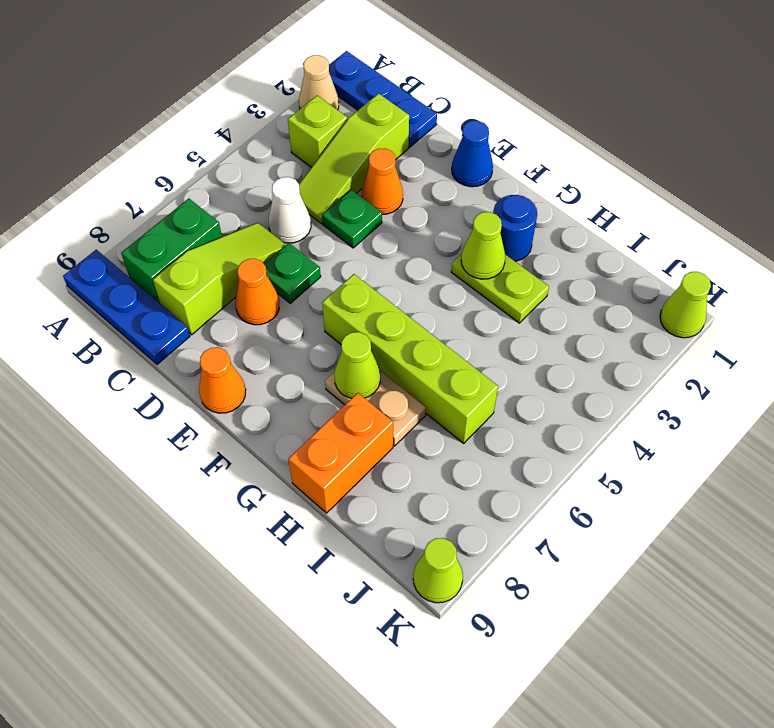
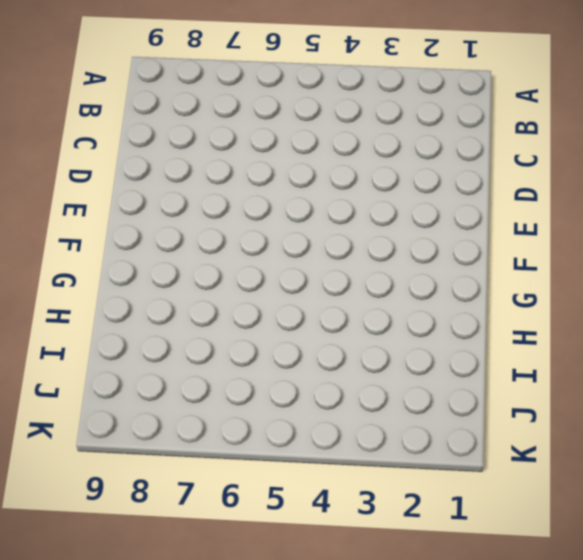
none -> blue 1x3 plate [329,51,437,147]
none -> tan 1x1 cone [299,55,339,110]
none -> blue 1x3 plate [63,250,190,364]

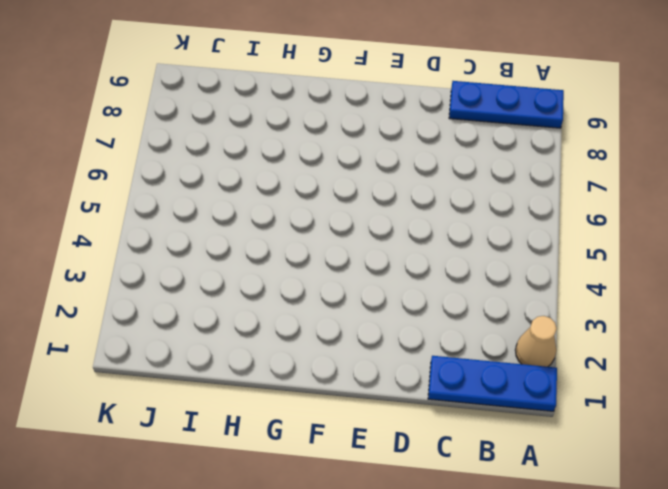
none -> lime 1x1 brick [288,96,347,168]
none -> green 1x2 brick [121,199,222,303]
none -> lime 1x3 slope [299,94,409,223]

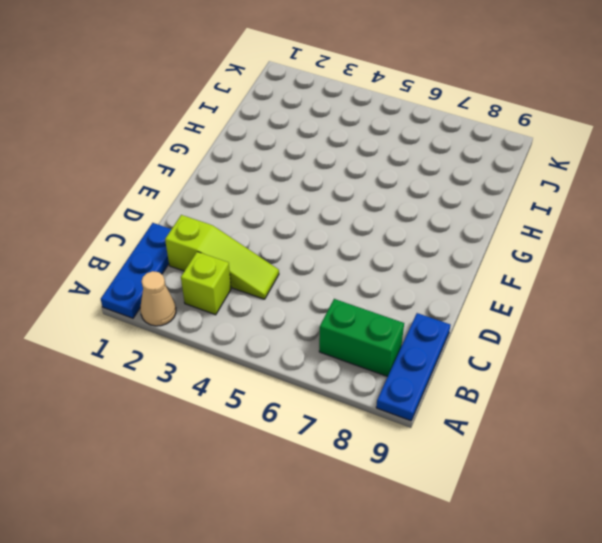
none -> white 1x1 cone [269,177,311,243]
none -> lime 1x3 slope [153,223,286,335]
none -> orange 1x1 cone [362,149,403,214]

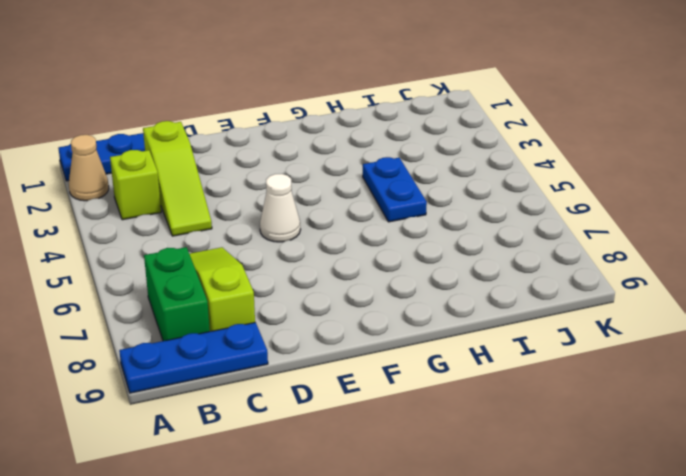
white 1x1 cone [260,174,301,242] -> white 1x1 cone moved to [269,177,311,243]
blue 1x2 plate [363,157,427,222] -> none
none -> orange 1x1 cone [362,149,403,214]
none -> green 1x1 plate [322,190,382,248]
none -> green 1x1 plate [264,243,321,303]

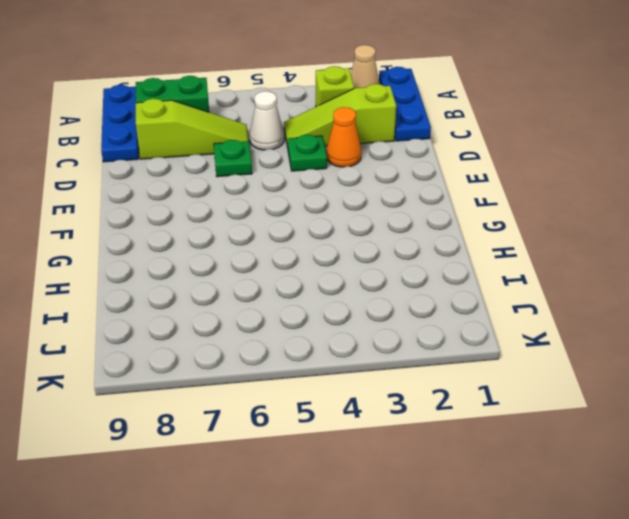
none -> orange 1x1 cone [235,259,279,325]
none -> blue 1x1 cone [452,121,493,187]
none -> orange 1x1 cone [199,347,246,413]

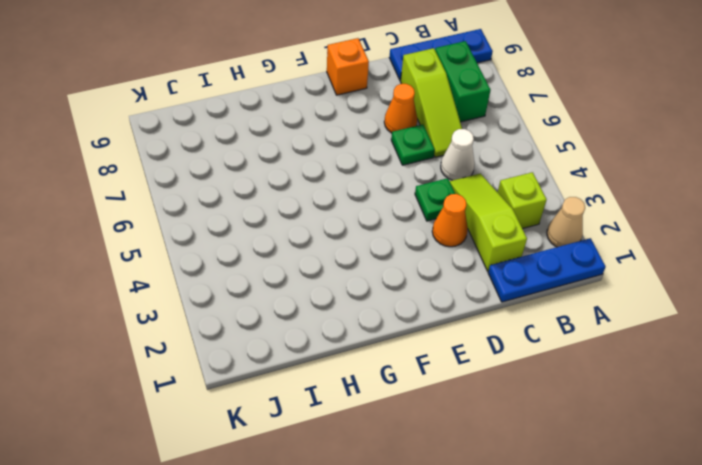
orange 1x1 brick [327,38,369,95] -> orange 1x1 cone [199,347,246,413]
none -> blue 1x1 cone [452,121,493,187]
none -> lime 1x4 brick [322,274,498,443]
none -> blue 1x1 round brick [493,195,537,261]

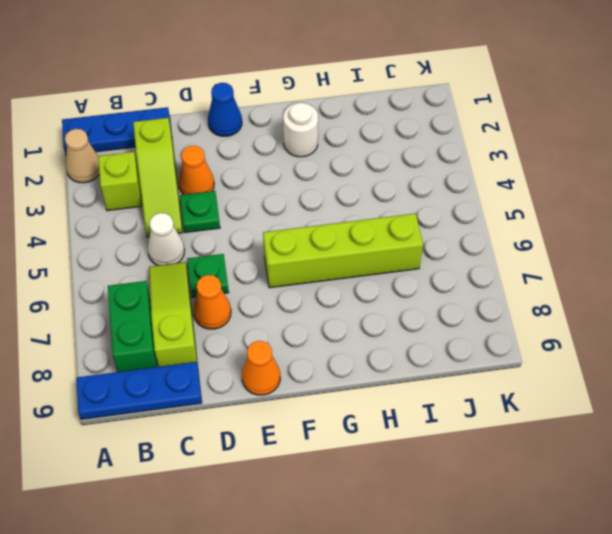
white 1x1 round brick [283,103,318,157] -> blue 1x1 round brick [493,195,537,261]
none -> lime 1x2 plate [451,254,549,323]
none -> tan 1x2 plate [325,370,426,446]
none -> orange 1x2 brick [288,393,393,513]

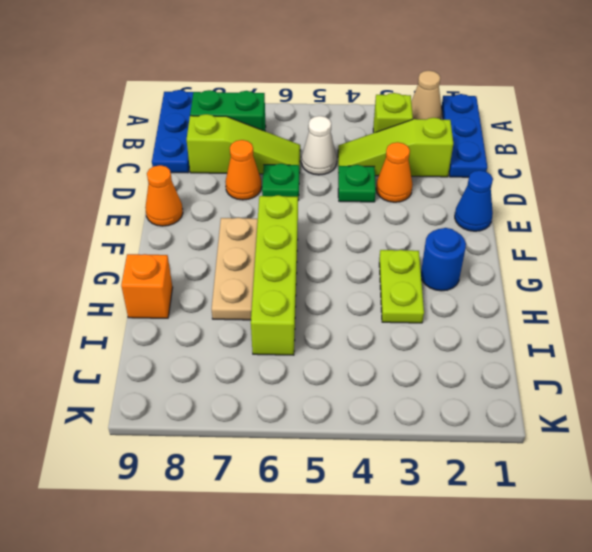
tan 1x3 plate [212,218,258,320] -> tan 1x2 plate [325,370,426,446]
orange 1x1 brick [121,254,173,318] -> orange 1x2 brick [288,393,393,513]
none -> lime 1x1 cone [660,272,711,338]
none -> lime 1x1 cone [413,538,463,603]
none -> lime 1x1 cone [461,212,505,279]

